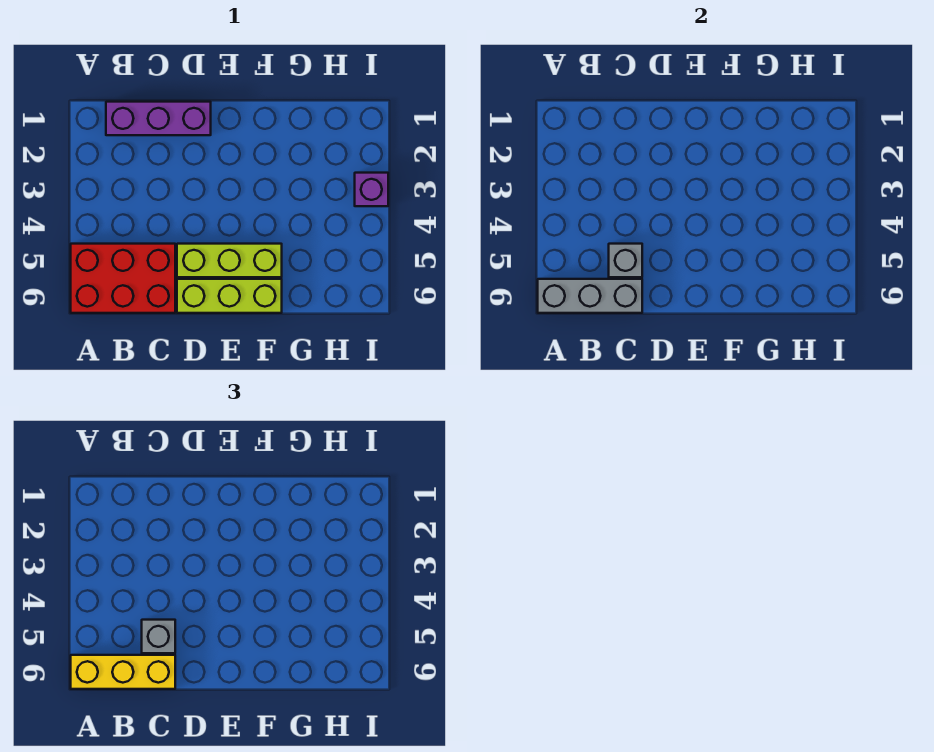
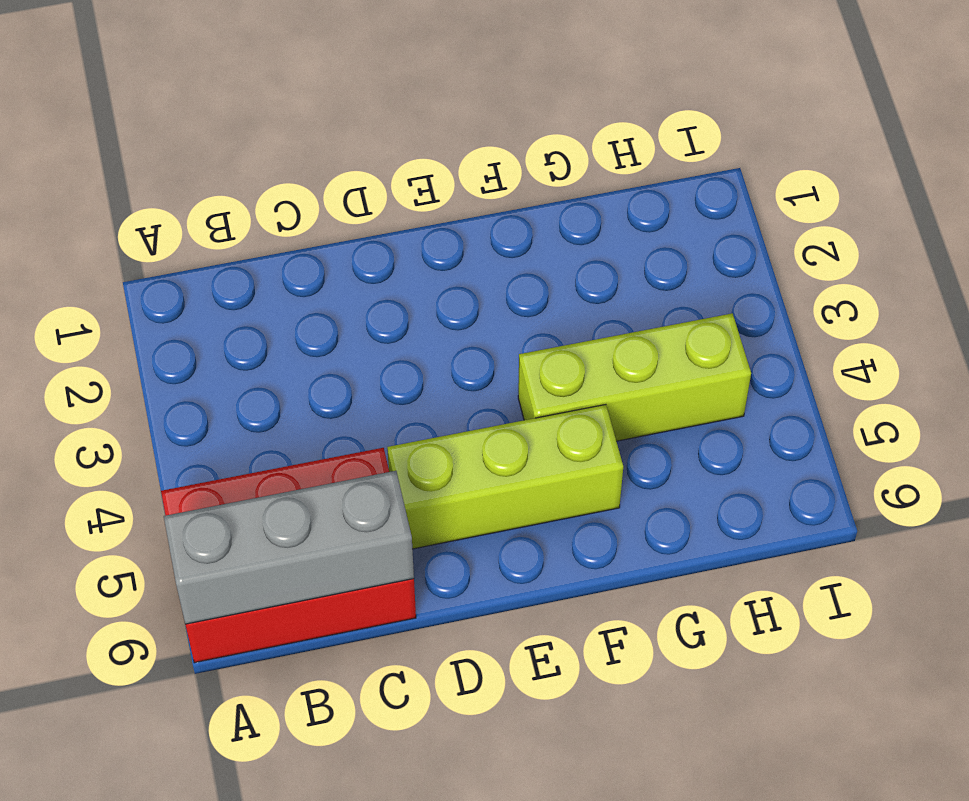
lime 1x3 brick [518,313,751,441] -> lime 1x3 brick moved to [177,279,282,313]
none -> purple 1x3 brick [106,102,211,135]
none -> purple 1x1 brick [355,173,388,206]

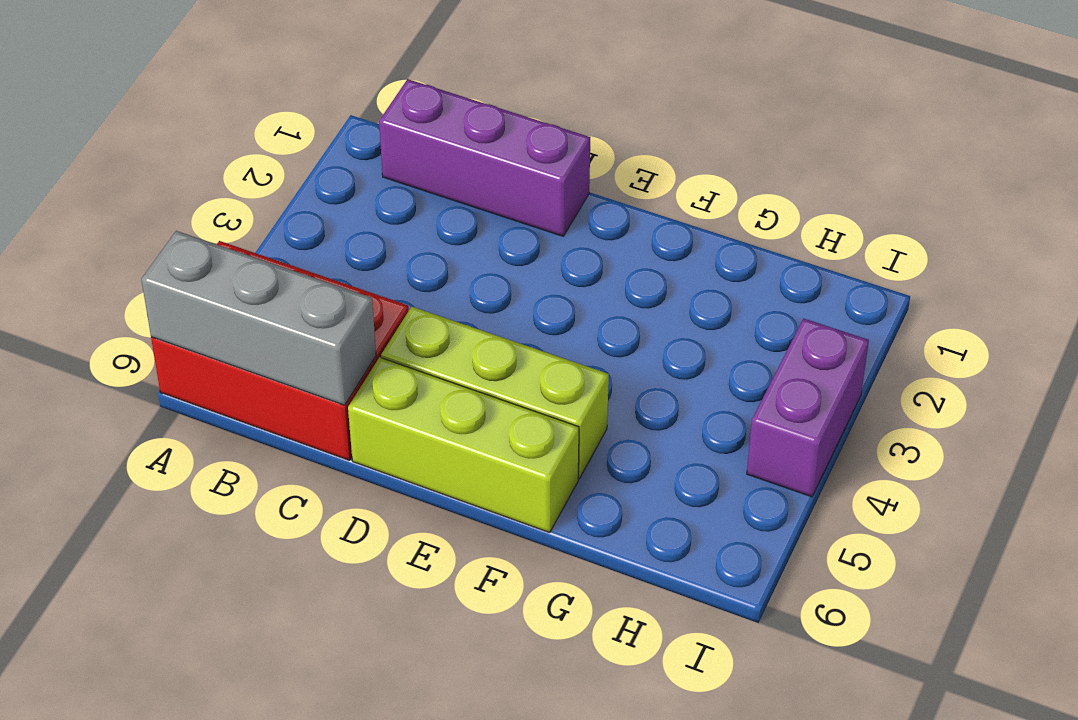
purple 1x2 brick [747,319,869,497] -> purple 1x1 brick [355,173,388,206]
none -> grey 1x1 brick [609,244,642,277]
none -> yellow 1x3 brick [71,655,175,689]

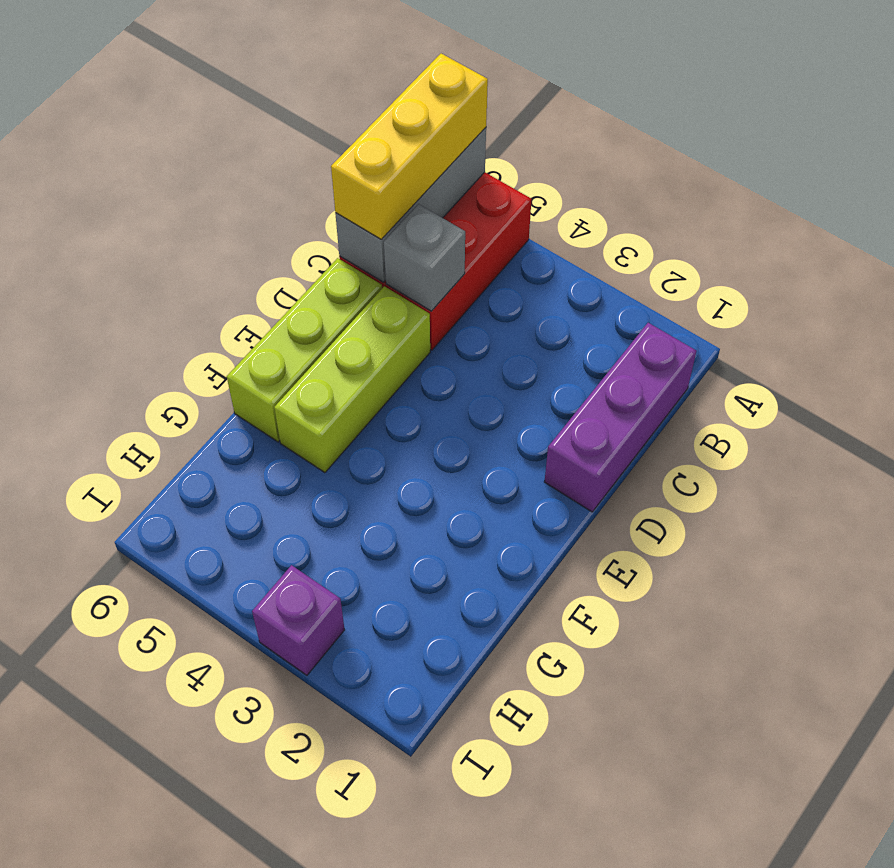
none -> grey 1x1 brick [142,620,175,653]

